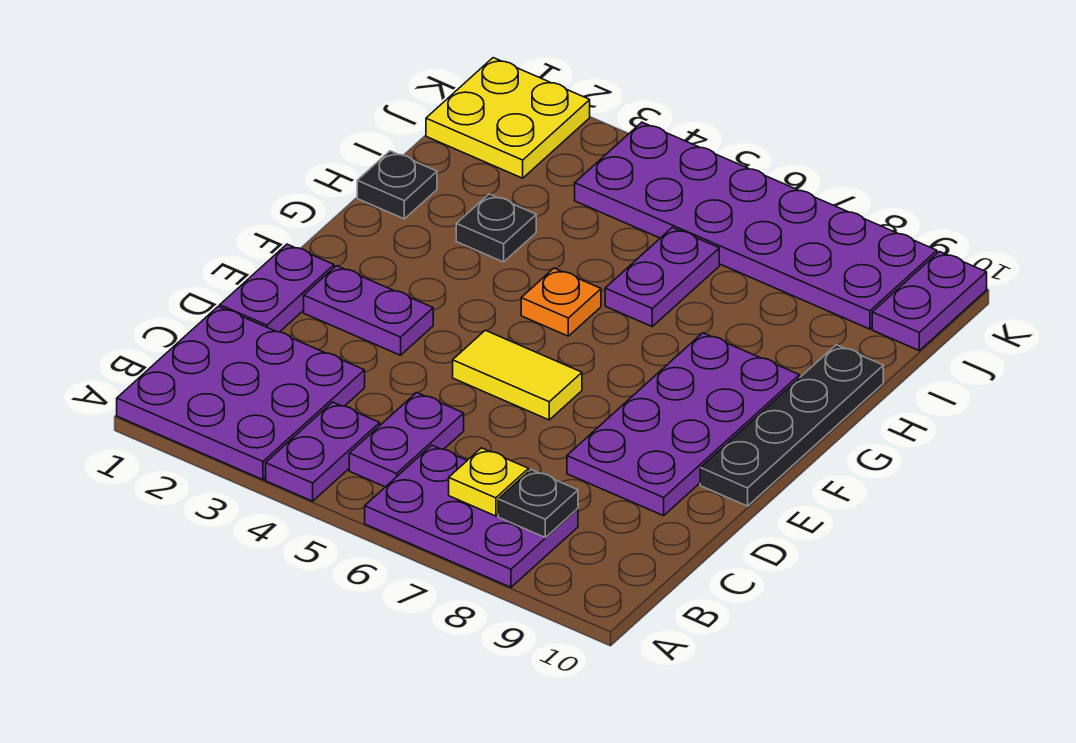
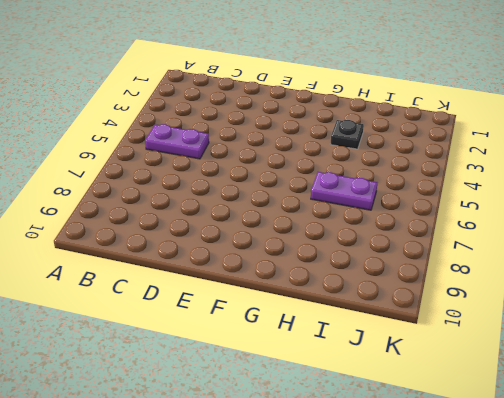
none -> purple 3x3 plate [117,306,365,480]
none -> purple 1x2 plate [266,402,380,501]
none -> purple 2x3 plate [365,445,578,587]

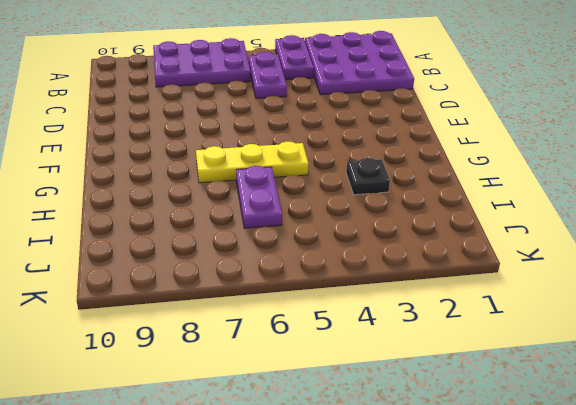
yellow 1x3 plate [196,142,309,183] -> orange 1x1 plate [521,268,601,336]
none -> purple 1x2 plate [220,244,334,332]
none -> purple 2x4 plate [567,333,800,516]
none -> purple 1x2 plate [304,266,433,355]

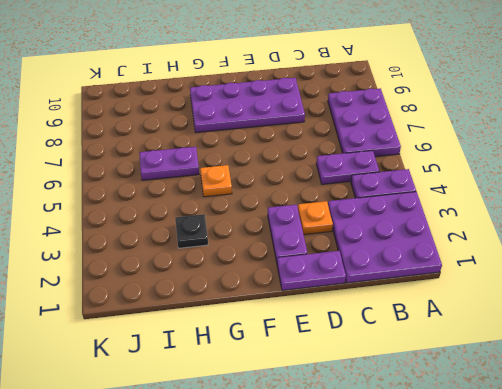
orange 1x1 plate [298,201,333,235] -> none
none -> yellow 1x2 tile [453,330,582,420]
none -> black 1x4 plate [700,345,883,506]
none -> black 1x1 plate [357,151,437,219]

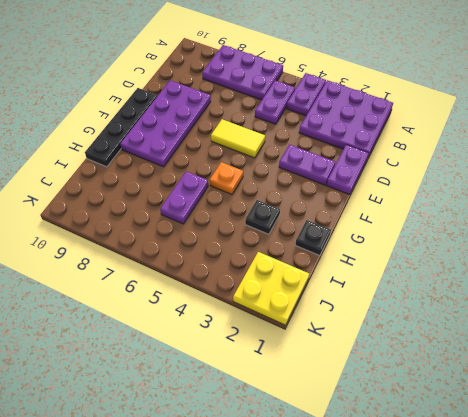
none -> purple 2x6 plate [575,122,937,329]
none -> purple 1x2 plate [872,252,987,350]
none -> yellow 1x1 plate [449,448,529,516]

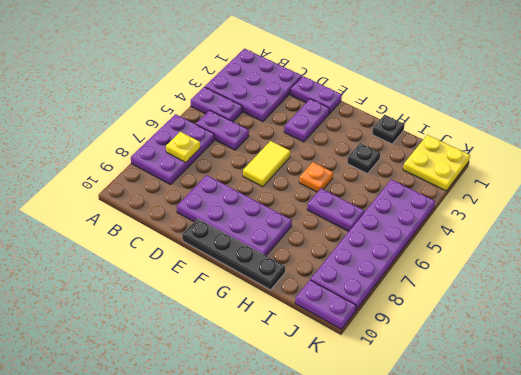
none -> black 1x1 plate [498,470,578,537]

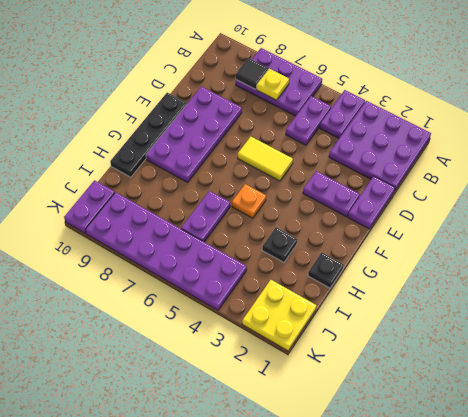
black 1x1 tile [236,58,268,89] -> black 1x1 plate [498,470,578,537]

